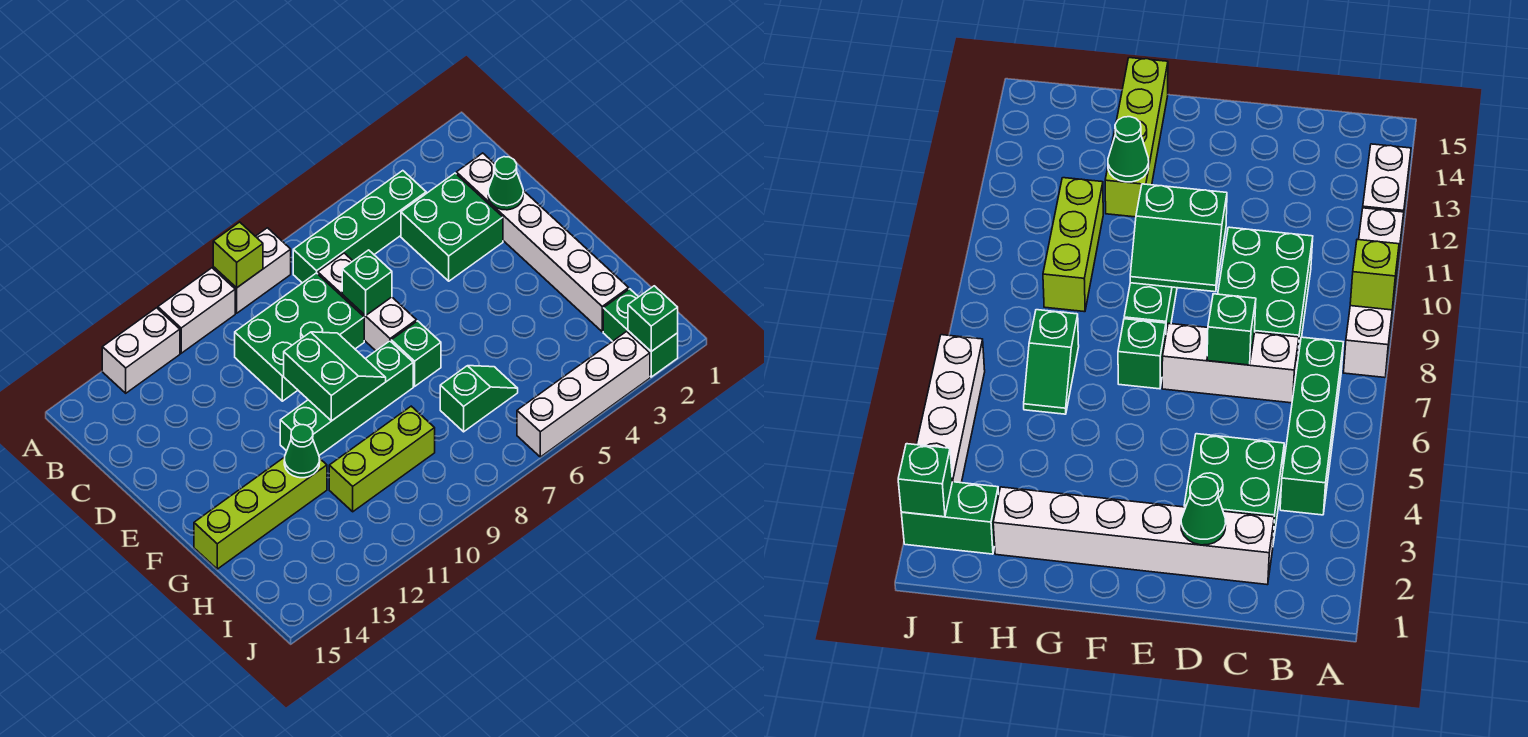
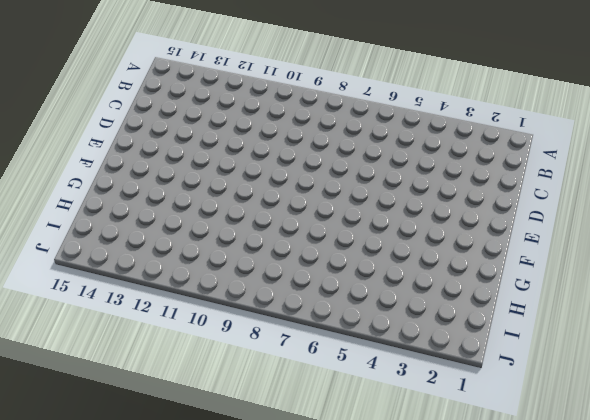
none -> white 1x2 brick [213,228,291,313]
none -> white 1x2 brick [158,268,235,353]
none -> white 1x2 brick [102,308,180,393]

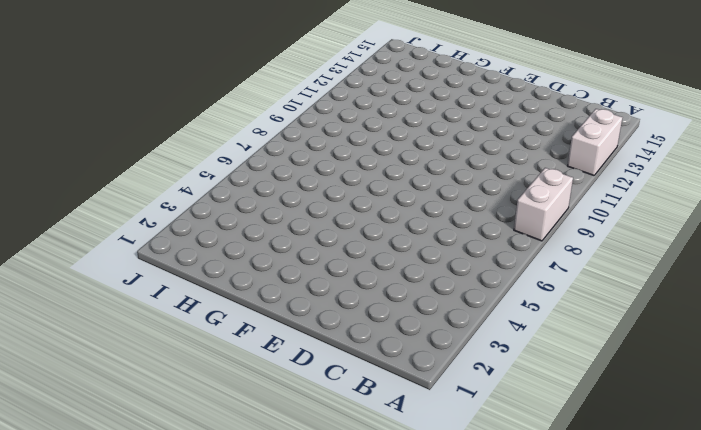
none -> white 1x2 brick [158,268,235,353]
none -> green 1x4 brick [293,171,426,283]
none -> white 1x6 brick [456,153,629,332]

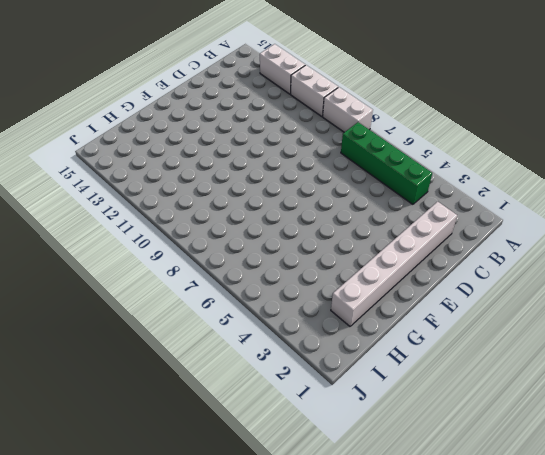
none -> green 2x2 brick [401,173,503,281]
none -> white 1x3 brick [318,253,417,351]
none -> green 2x3 brick [235,273,364,401]

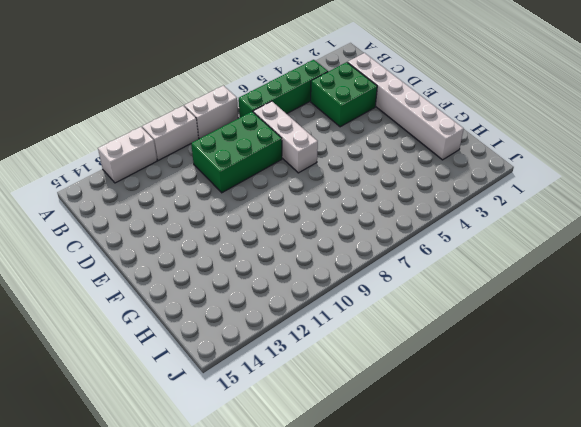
none -> green 1x1 brick [391,321,441,386]
none -> green 1x4 brick [280,341,413,455]
none -> lime 1x4 brick [194,457,327,569]

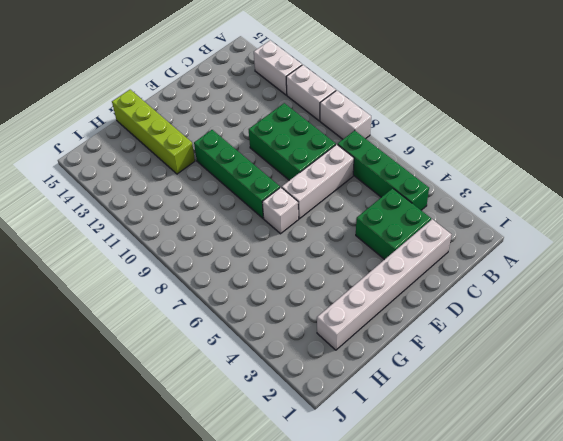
white 1x1 brick [262,187,299,234] -> green 1x1 brick [391,321,441,386]
none -> green 1x2 slope [440,366,518,432]
none -> lime 1x3 brick [329,406,435,512]
none -> green 1x2 brick [603,289,678,377]

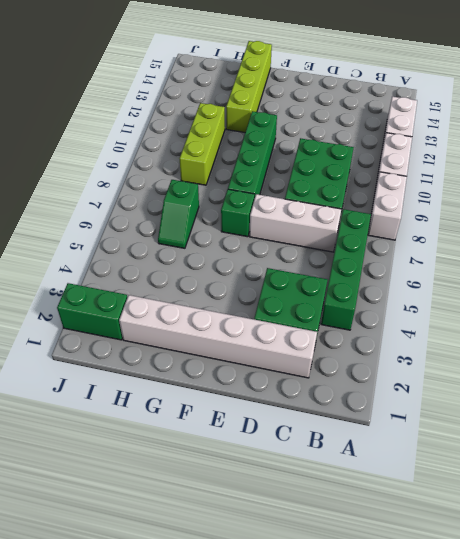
none -> white 1x4 brick [517,332,650,457]
none -> lime 1x1 brick [213,222,263,288]
none -> green 1x1 cone [488,157,523,210]

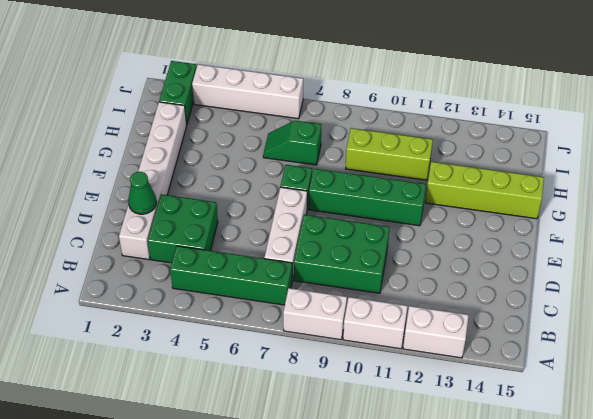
none -> lime 1x1 brick [213,222,263,288]
none -> green 1x1 brick [342,250,392,316]
none -> green 2x2 slope [284,332,386,421]

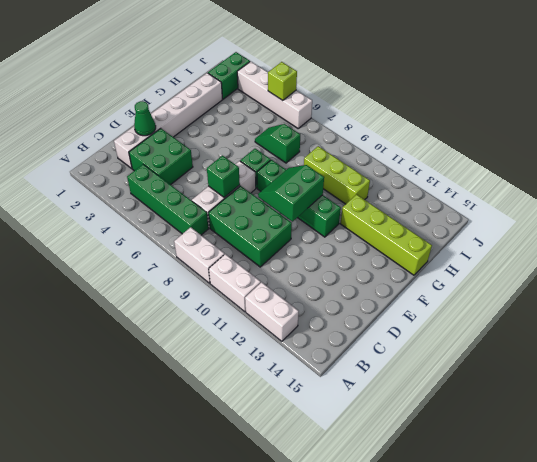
lime 1x1 brick [268,62,297,100] -> lime 1x1 brick moved to [213,222,263,288]
none -> green 1x1 cone [284,425,320,478]
none -> green 1x1 brick [628,286,678,351]

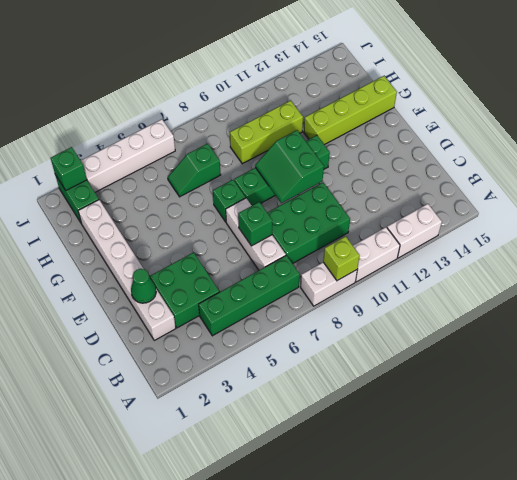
none -> green 1x1 cone [284,425,320,478]

